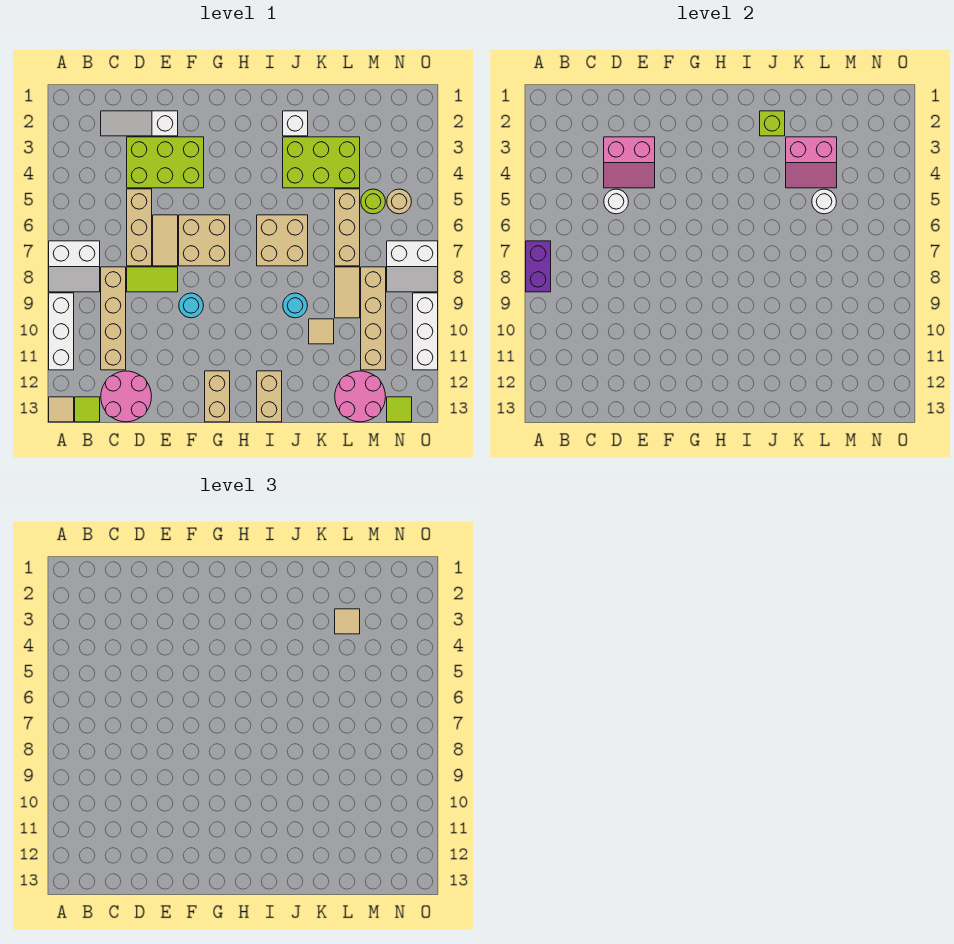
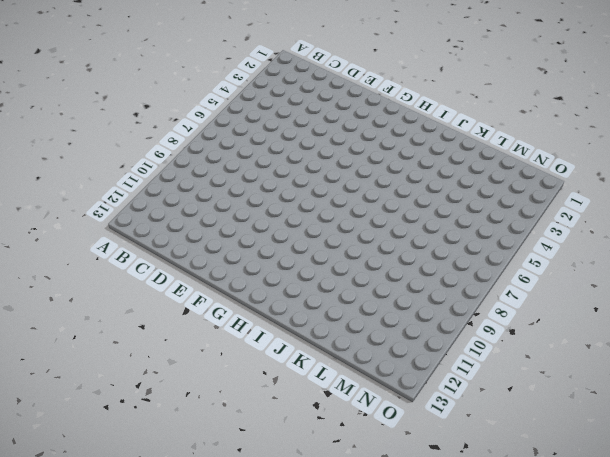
none -> white 2x2 slope [49,241,100,292]
none -> white 1x3 brick [49,293,74,370]
none -> tan 1x1 tile [49,397,74,422]
none -> lime 1x1 tile [75,397,100,422]

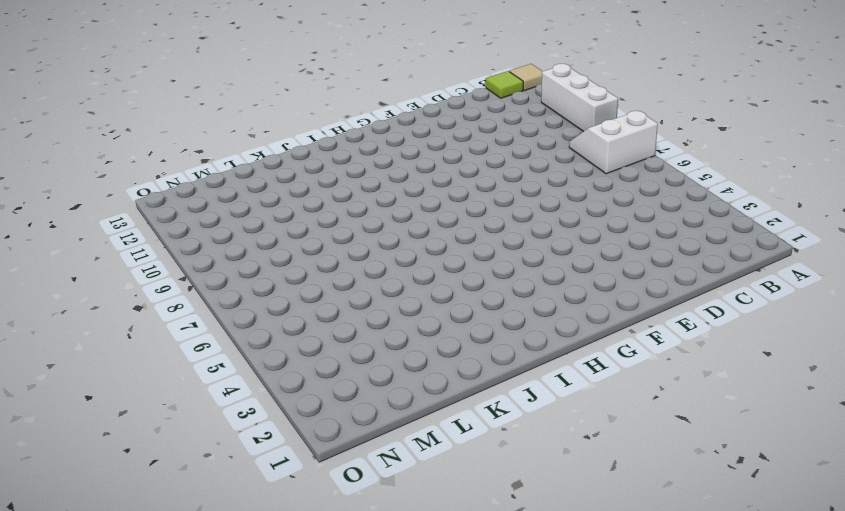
none -> white 1x3 slope [101,111,178,136]
none -> tan 1x4 brick [101,267,126,370]
none -> pink 2x2 round brick [101,371,152,422]
none -> lime 2x3 brick [127,137,204,188]

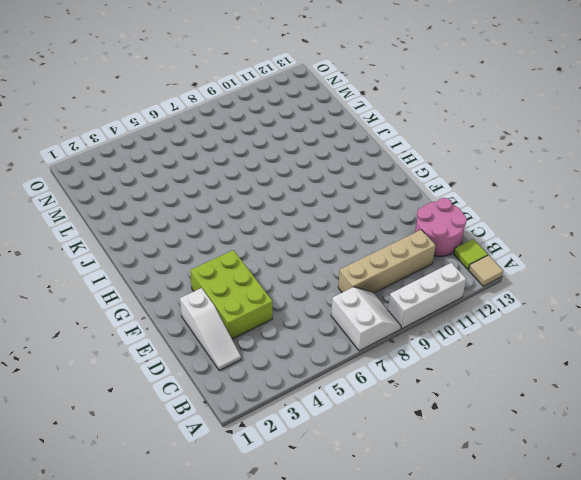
none -> tan 1x3 brick [127,189,152,266]
none -> lime 1x2 tile [127,267,178,292]
none -> tan 1x2 tile [153,215,178,266]
none -> tan 2x2 brick [179,215,230,266]

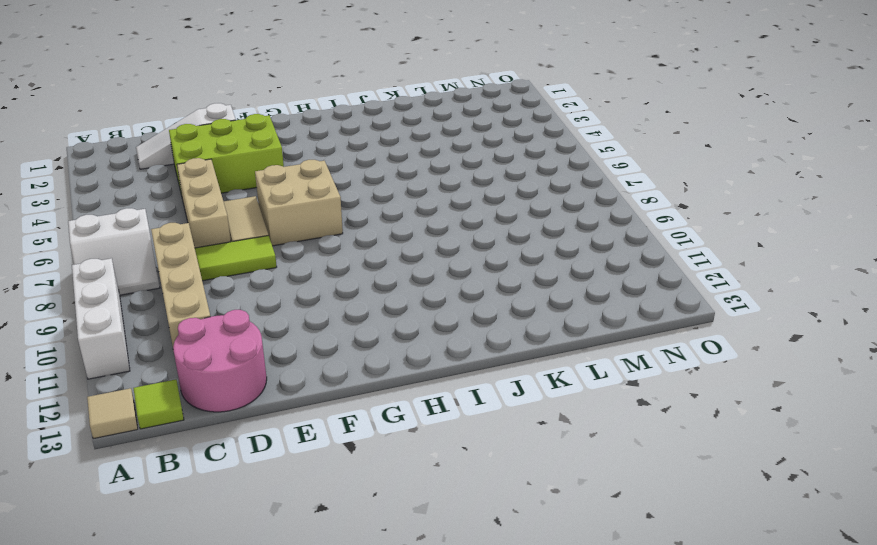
none -> cyan 1x1 round brick [179,293,203,318]
none -> tan 1x2 brick [205,371,230,422]
none -> tan 2x2 brick [257,215,308,266]
none -> tan 1x2 brick [257,371,282,422]

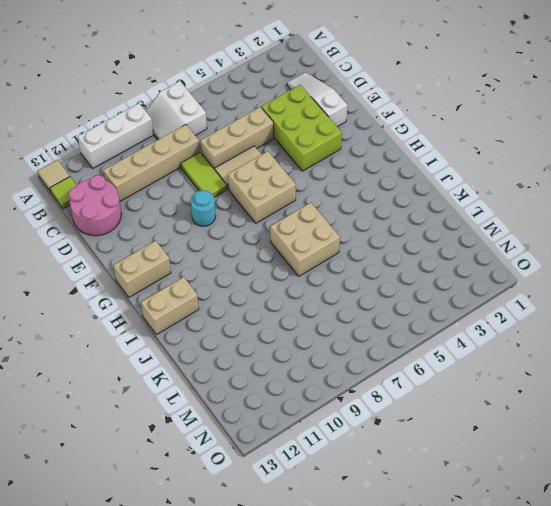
none -> white 1x1 brick [283,111,308,136]
none -> lime 2x3 brick [283,137,360,188]
none -> cyan 1x1 round brick [283,293,307,318]
none -> tan 1x1 tile [309,319,334,344]

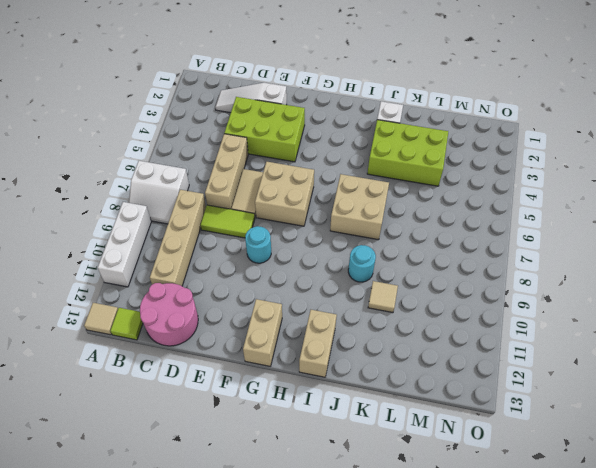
none -> tan 1x3 brick [335,189,360,266]
none -> tan 1x2 tile [335,267,360,318]
none -> pink 2x2 round brick [335,371,386,422]
none -> lime 1x1 round brick [361,189,385,214]

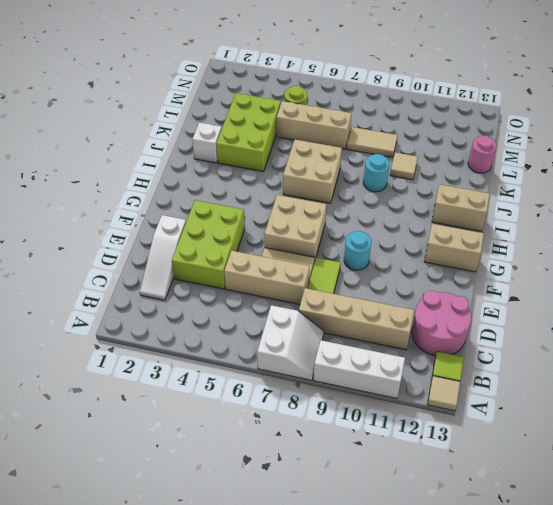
pink 1x1 round brick [468,136,497,173] -> pink 2x2 round brick [335,371,386,422]
none -> tan 1x4 brick [361,267,386,370]
none -> tan 1x1 round brick [387,189,411,214]
none -> white 2x2 slope [387,241,438,292]
none -> lime 1x1 tile [387,397,412,422]

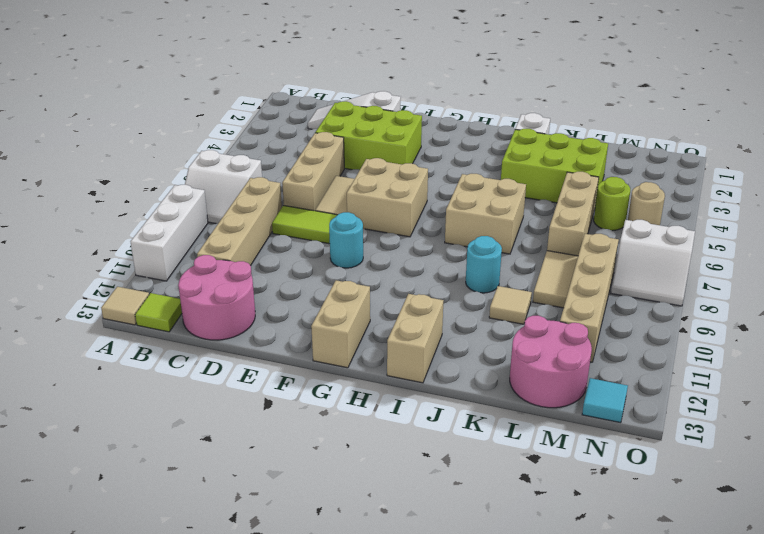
cyan 1x1 tile [582,378,628,423] -> lime 1x1 tile [387,397,412,422]
none -> white 1x3 brick [413,293,438,370]
none -> purple 1x2 brick [526,241,551,292]
none -> pink 2x2 slope [604,137,655,188]
none -> white 1x1 round brick [604,189,628,214]

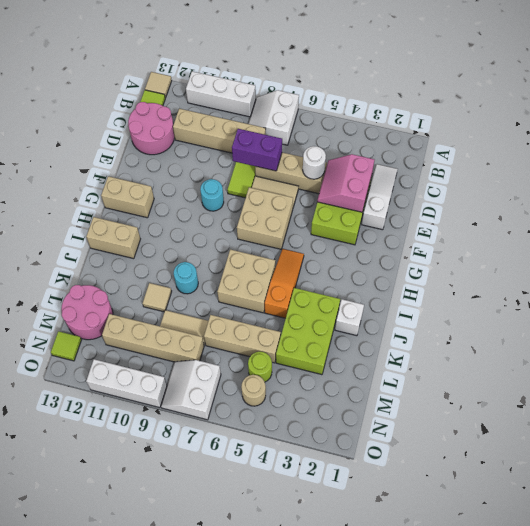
purple 1x2 brick [232,129,282,171] -> purple 1x2 brick moved to [526,241,551,292]
orange 1x3 slope [265,249,304,318] -> none
none -> lime 1x1 brick [760,111,785,136]
none -> pink 2x2 slope [786,137,837,188]
none -> white 1x1 round brick [812,189,836,214]
none -> tan 1x1 tile [335,609,360,634]

